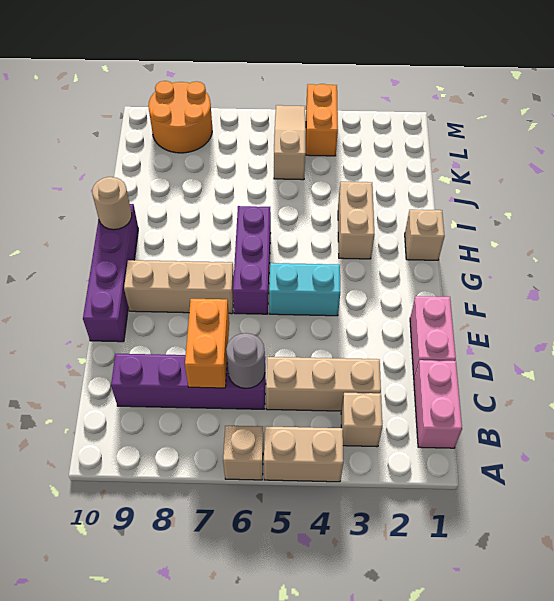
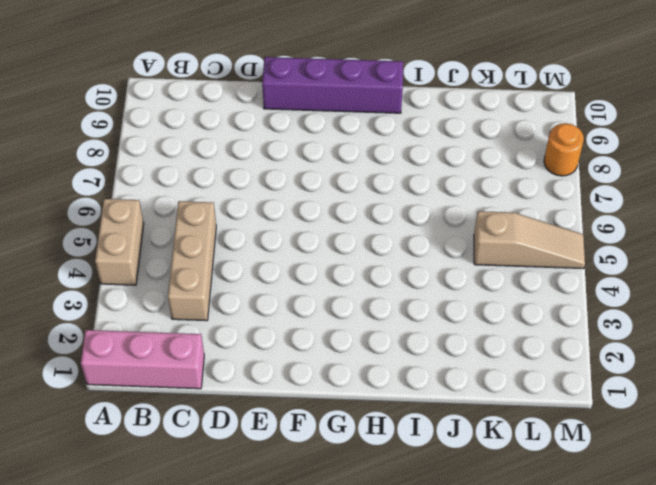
pink 1x3 brick [81,330,204,389] -> pink 1x2 brick [414,360,462,448]
orange 1x1 round brick [544,123,584,176] -> orange 2x2 round brick [148,81,212,153]
none -> tan 1x1 brick [223,426,263,480]
none -> tan 1x1 brick [341,393,382,447]
none -> purple 1x4 brick [111,354,266,409]

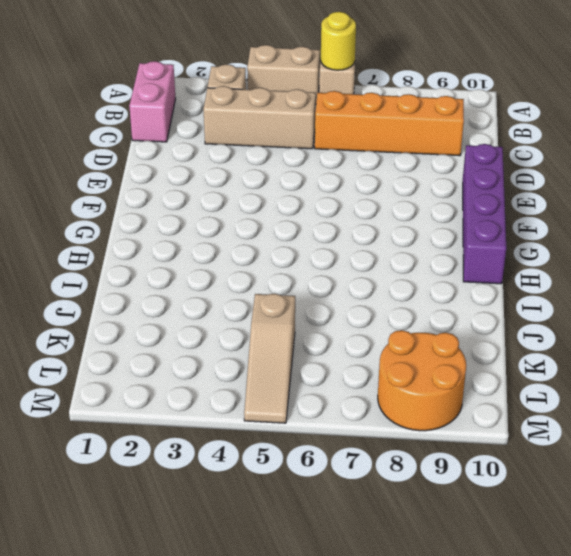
yellow 1x1 round brick [321,12,356,70] -> none
orange 1x4 brick [315,91,464,156] -> purple 1x4 brick [111,354,266,409]
none -> pink 1x2 brick [410,296,456,379]
none -> cyan 1x2 brick [269,263,340,316]
none -> purple 1x3 brick [233,206,271,314]

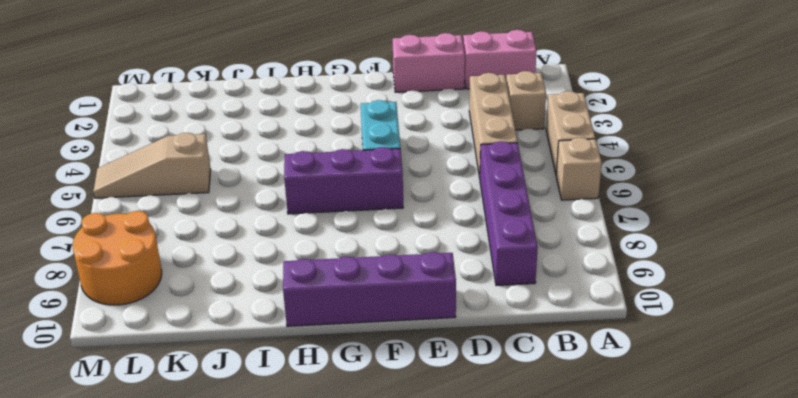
none -> tan 1x3 brick [124,260,234,314]
none -> tan 1x1 brick [405,210,445,260]
none -> tan 1x2 brick [338,182,374,259]

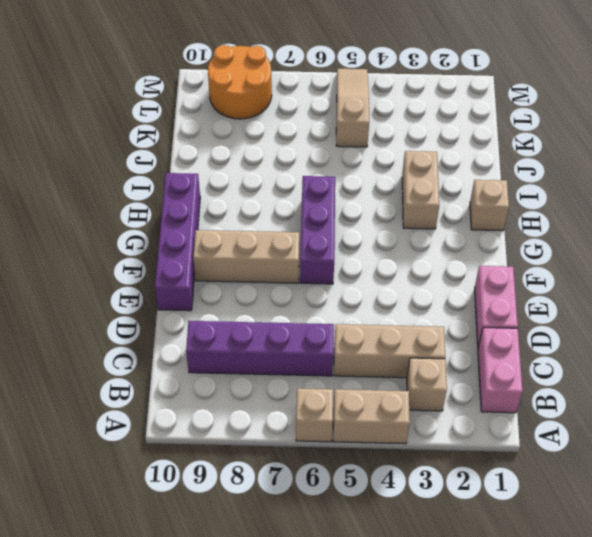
none -> cyan 1x2 brick [269,263,340,316]
none -> orange 1x2 brick [306,84,338,156]
none -> grey 1x1 round brick [226,333,265,389]

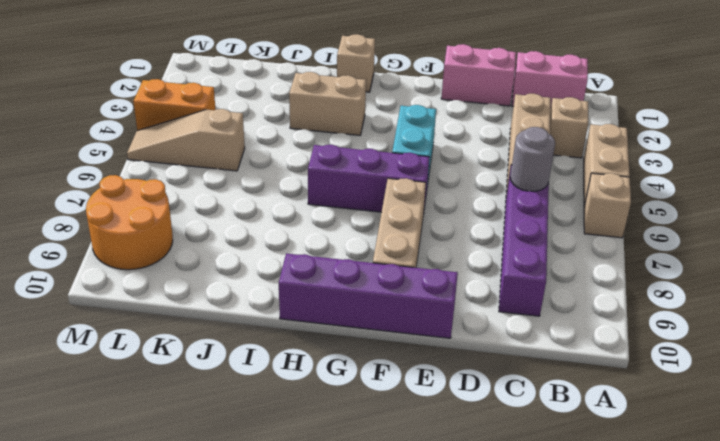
none -> orange 1x2 brick [185,299,229,388]
none -> tan 1x1 round brick [92,177,132,230]

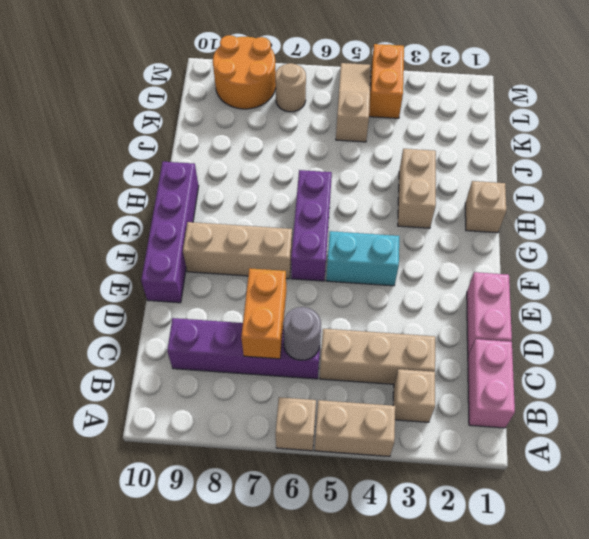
tan 1x1 round brick [275,63,306,112] -> tan 1x1 round brick moved to [92,177,132,230]

